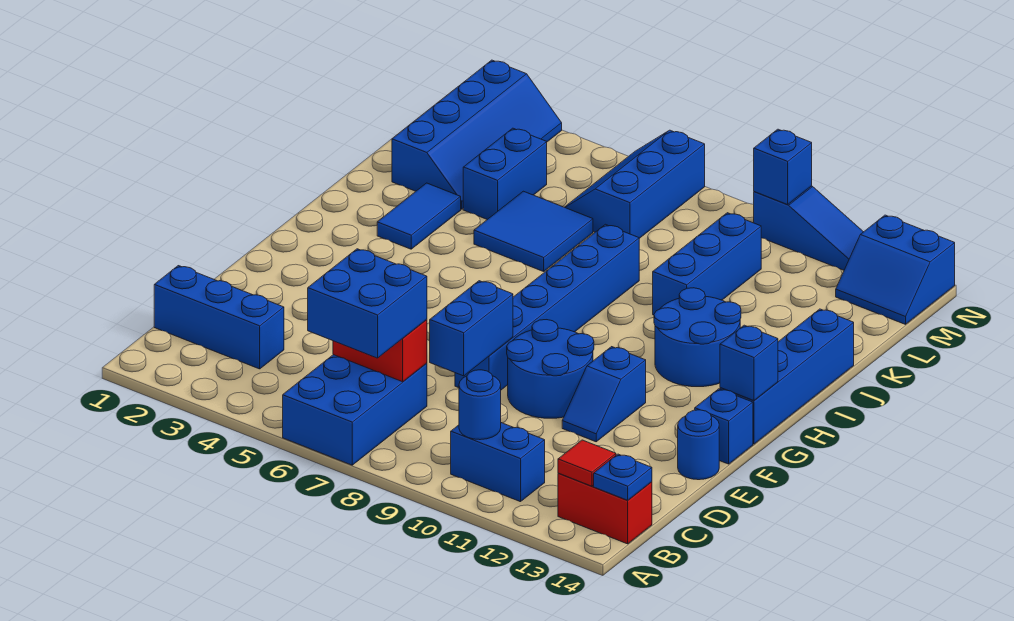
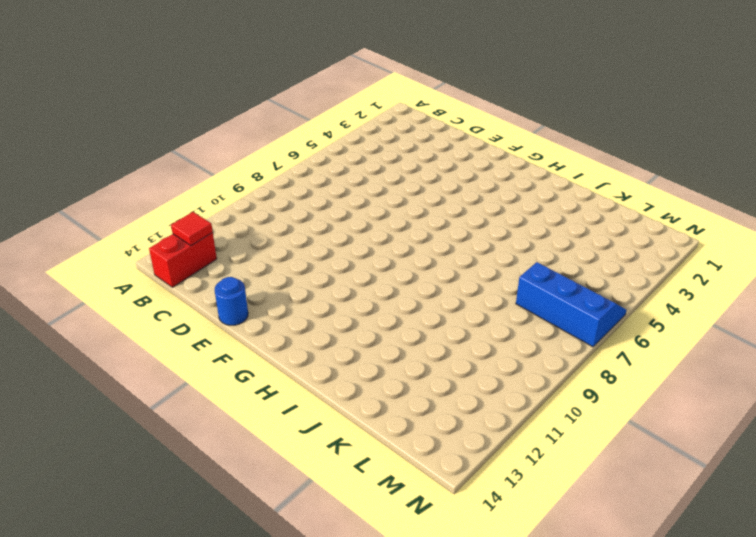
none -> blue 2x3 brick [283,355,427,465]
none -> blue 1x2 brick [451,423,545,502]
none -> blue 1x3 brick [154,266,284,369]

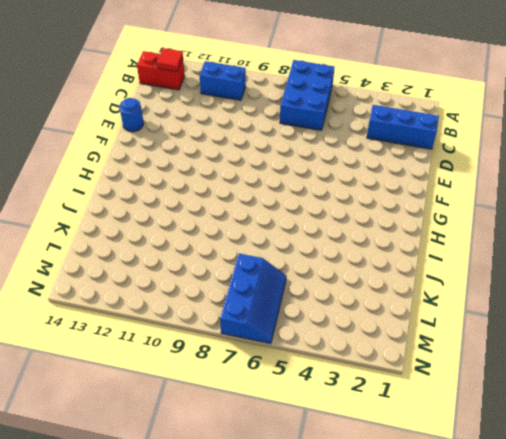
none -> blue 1x6 brick [455,224,639,390]
none -> blue 2x2 round brick [507,320,594,418]
none -> blue 1x2 slope [562,347,646,442]

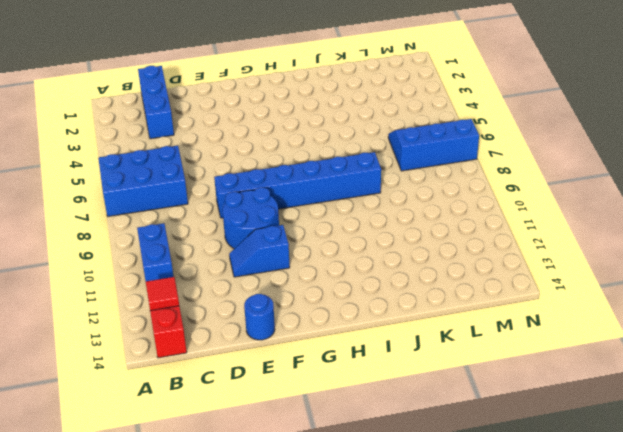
none -> blue 1x1 brick [695,389,753,464]
none -> blue 1x4 brick [720,309,854,444]
none -> blue 2x2 round brick [654,288,741,387]

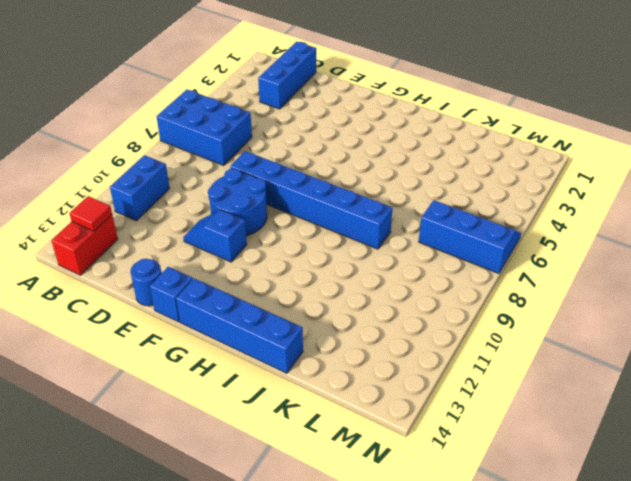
none -> blue 2x2 round brick [654,288,741,387]
none -> blue 1x2 tile [377,183,461,249]
none -> blue 2x2 tile [474,191,593,271]

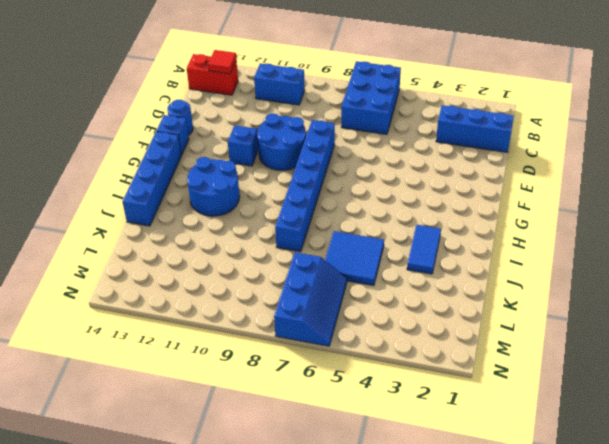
none -> blue 1x3 brick [653,213,761,315]
none -> blue 2x4 slope [392,60,562,209]
none -> blue 1x2 brick [463,128,547,219]

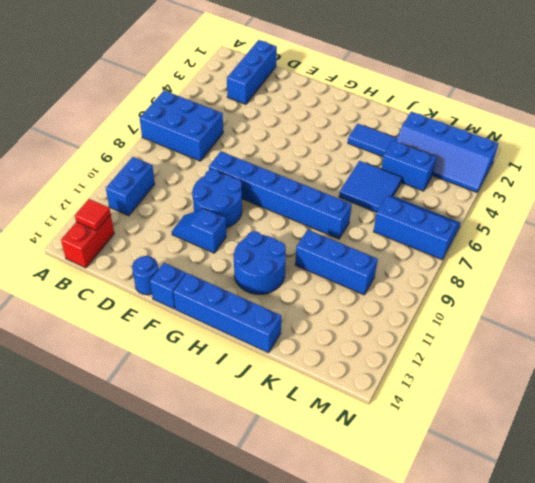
none -> blue 2x2 slope [836,215,955,324]
none -> blue 1x3 slope [754,186,863,270]
none -> blue 1x1 round brick [459,370,501,440]

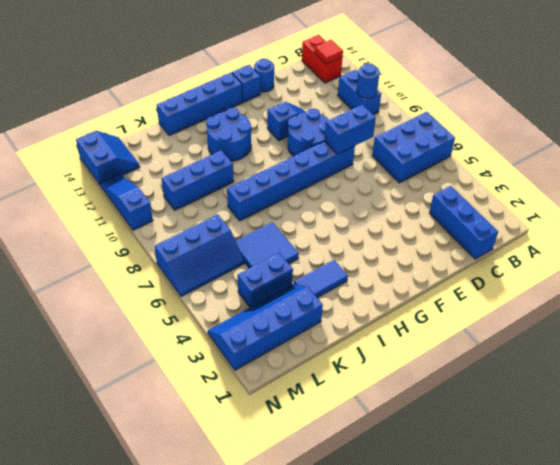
none -> blue 1x1 plate [594,454,652,500]
none -> red 1x2 brick [333,320,427,382]
none -> blue 1x1 brick [720,325,778,401]

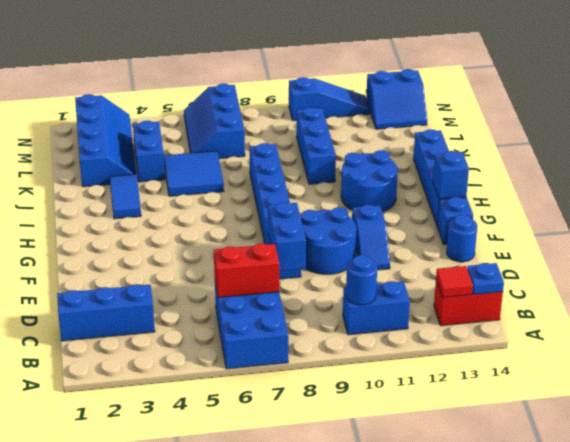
none -> blue 1x1 brick [754,129,812,204]
none -> blue 2x2 brick [308,249,427,358]

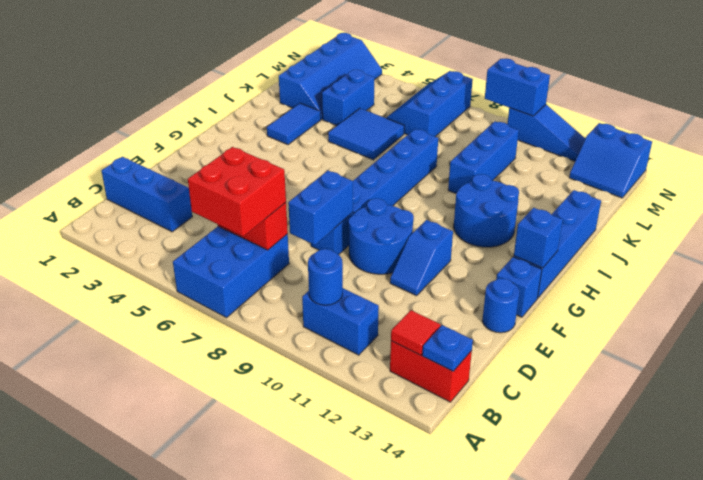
red 2x2 brick [188,147,286,236] -> blue 2x2 brick [308,249,427,358]
blue 1x2 brick [485,58,550,116] -> blue 1x1 brick [754,129,812,204]

